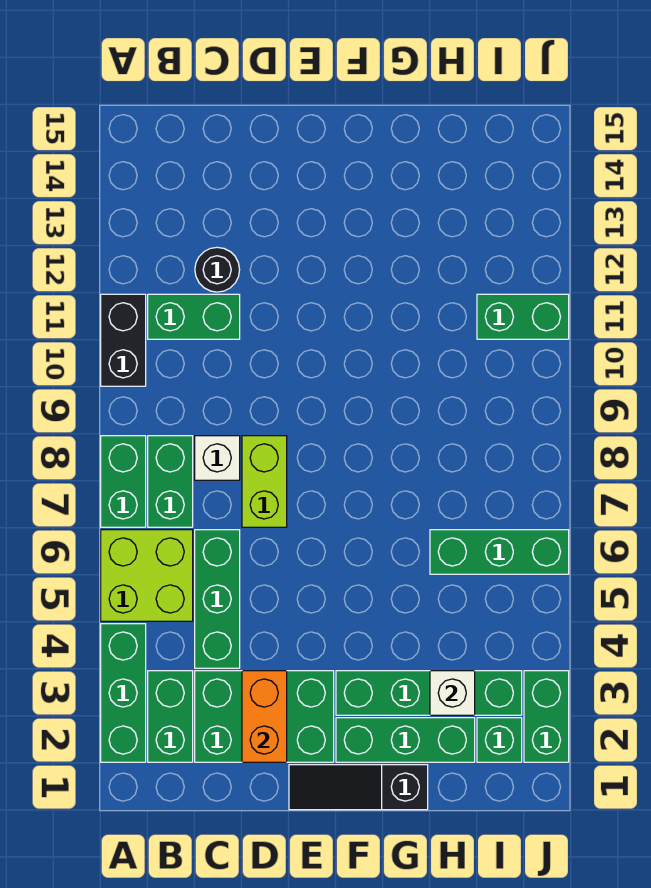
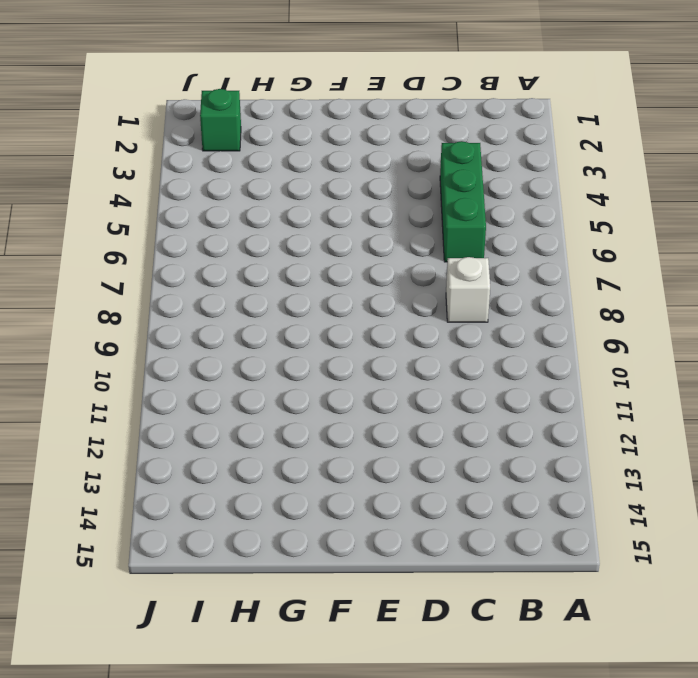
none -> green 1x3 brick [101,624,146,762]
none -> lime 2x2 brick [101,530,193,621]
none -> green 1x2 brick [101,436,146,527]

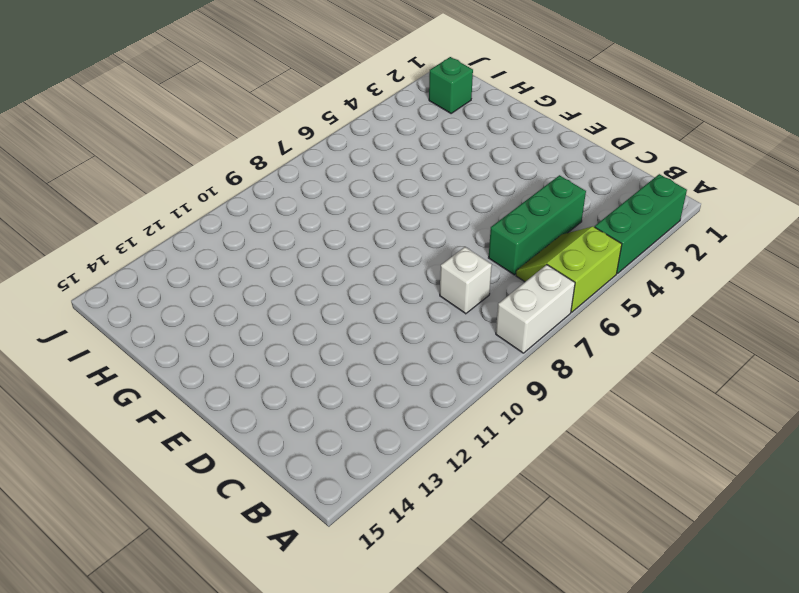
lime 2x2 slope [516,227,622,312] -> lime 2x2 brick [101,530,193,621]
white 1x2 brick [496,265,575,353] -> green 1x2 brick [101,436,146,527]
none -> black 1x2 brick [101,294,146,386]
none -> green 1x2 brick [148,671,193,762]
none -> green 1x2 brick [148,436,193,527]

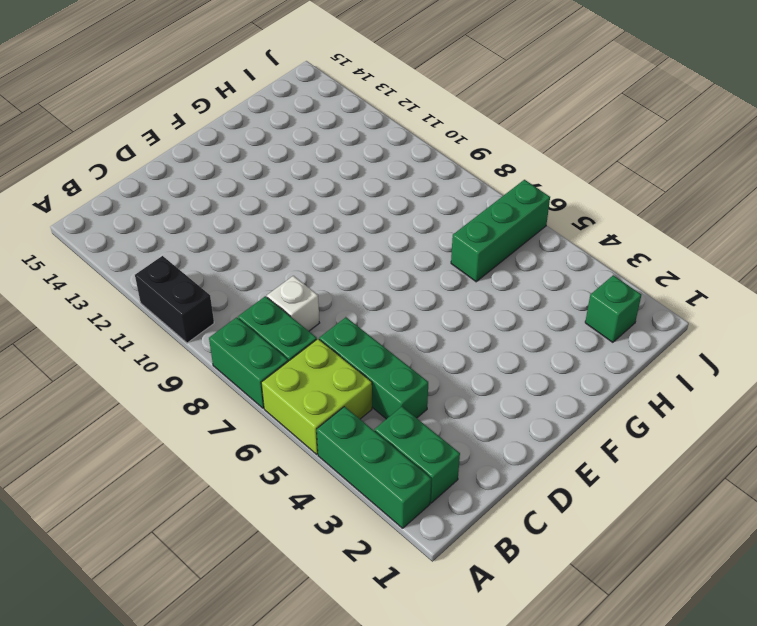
none -> green 1x2 brick [148,294,240,339]
none -> green 2x3 brick [195,671,334,762]
none -> black 1x1 round brick [195,247,240,292]

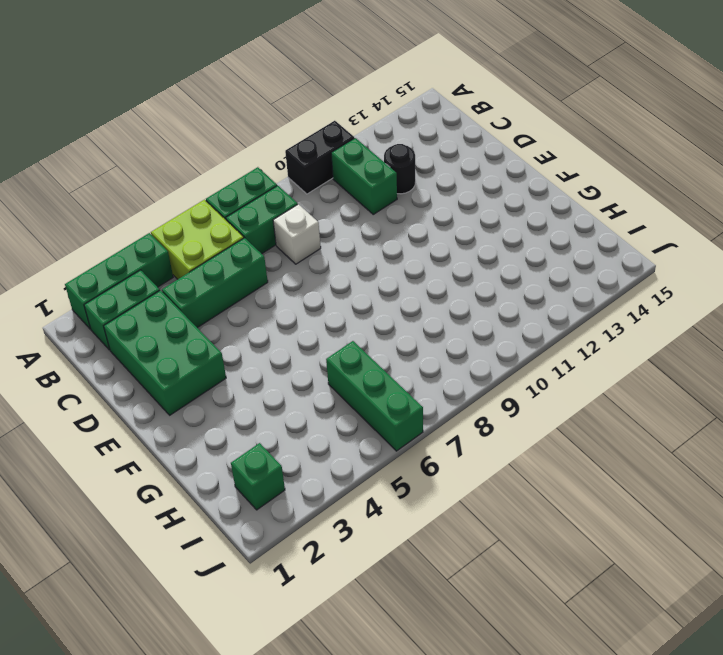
none -> lime 1x2 brick [242,436,287,527]
none -> black 1x3 slope [289,765,428,810]
none -> green 1x3 brick [336,718,475,762]

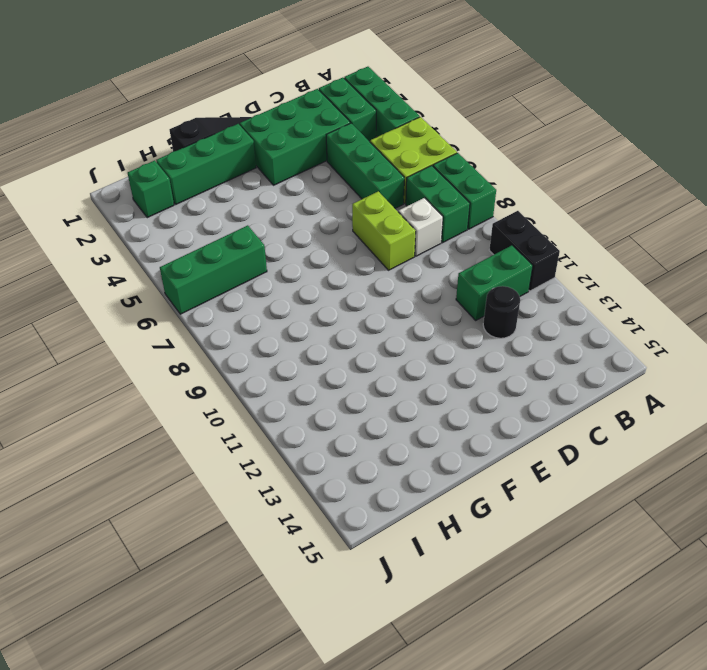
none -> green 1x4 brick [336,671,522,715]
none -> green 1x2 brick [477,294,569,339]
none -> green 1x2 brick [524,671,569,762]

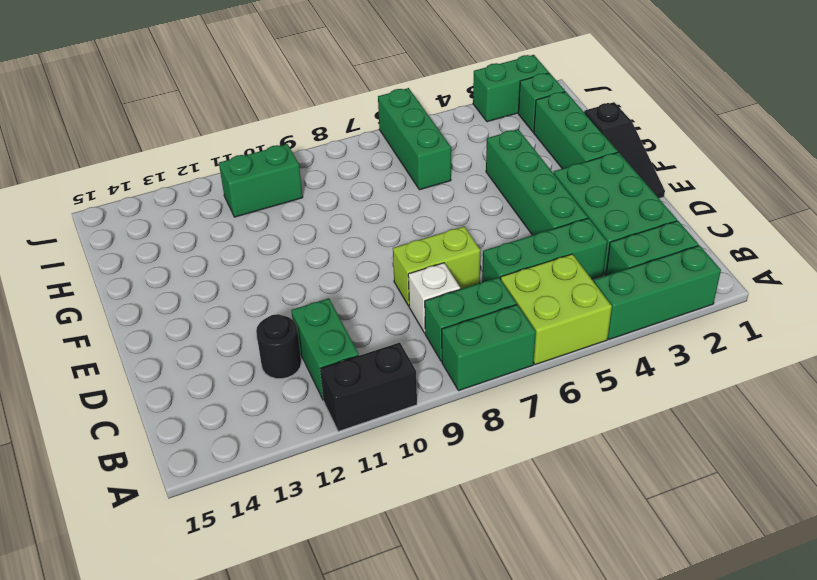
green 1x4 brick [486,129,588,235] -> green 1x4 brick moved to [336,671,522,715]
green 1x2 brick [219,144,303,217] -> green 1x2 brick turned to [477,294,569,339]
none -> orange 1x2 brick [242,671,287,762]
none -> white 1x1 brick [430,671,475,715]

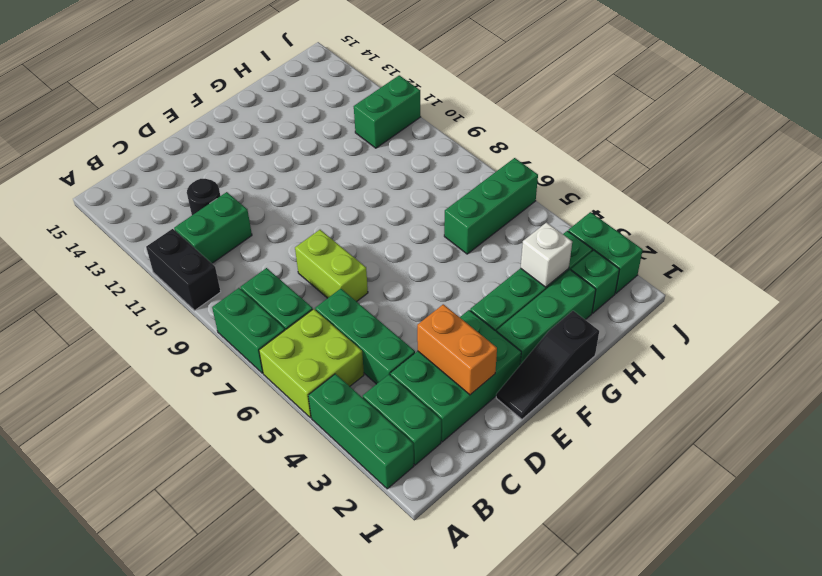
none -> white 1x1 brick [195,436,240,480]

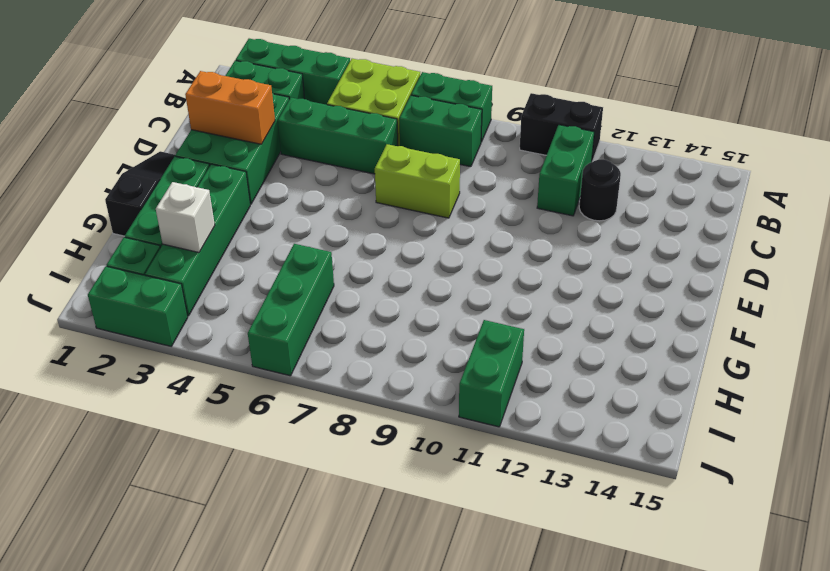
none -> white 1x1 brick [195,436,240,480]

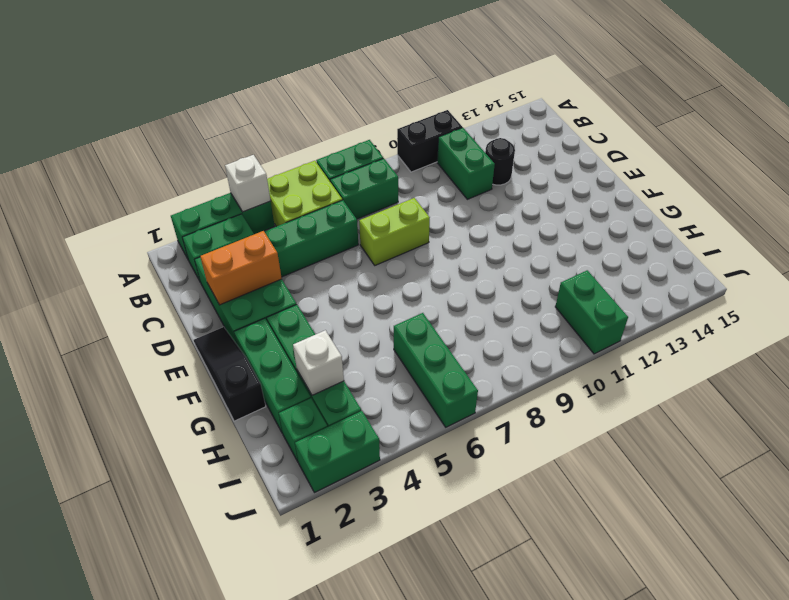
white 1x1 brick [225,155,271,212] -> white 1x1 brick moved to [195,436,240,480]

